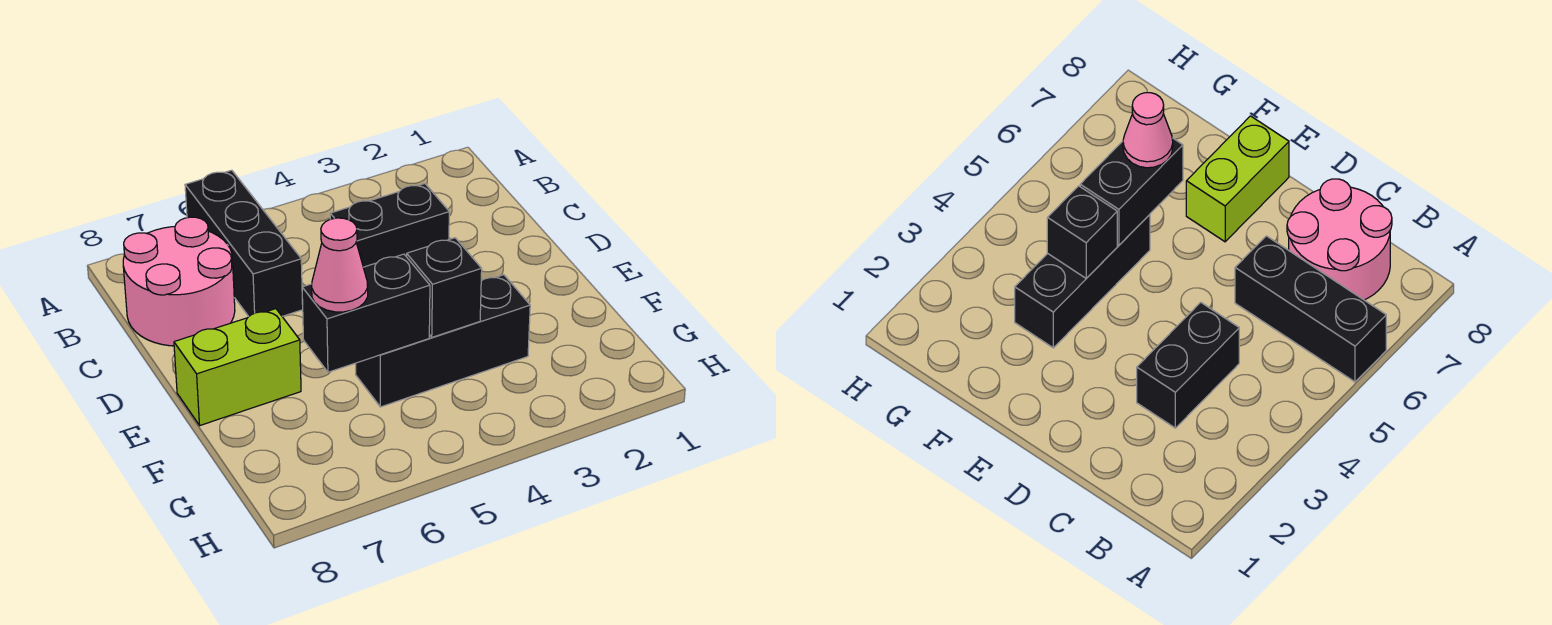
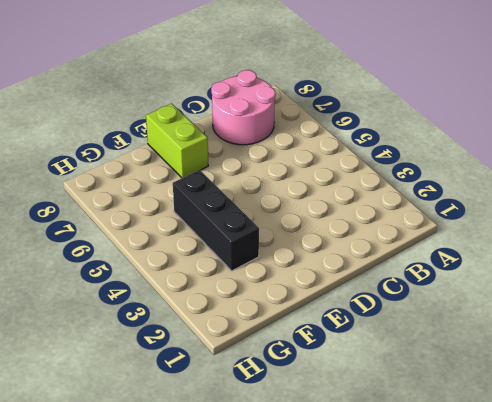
none -> black 1x3 brick [185,170,303,316]
none -> black 1x2 brick [330,184,449,267]

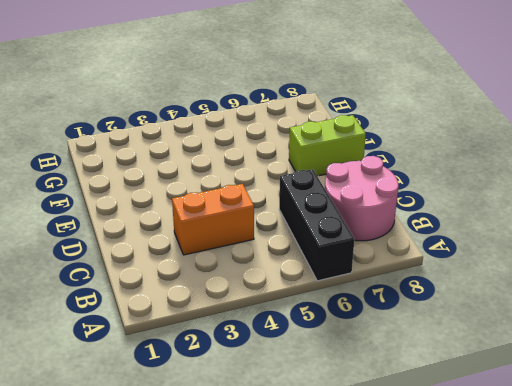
orange 1x2 brick [172,184,254,255] -> black 1x2 brick [330,184,449,267]
none -> black 1x3 brick [356,275,530,407]
none -> black 1x1 brick [407,238,482,337]

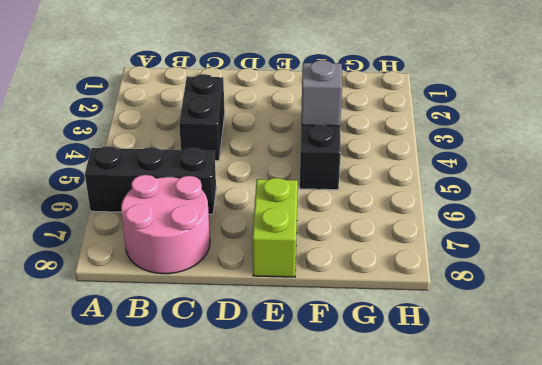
grey 1x1 brick [301,60,342,126] -> black 1x1 brick [407,238,482,337]
none -> black 1x2 brick [302,254,430,372]
none -> pink 1x1 cone [312,218,368,312]

